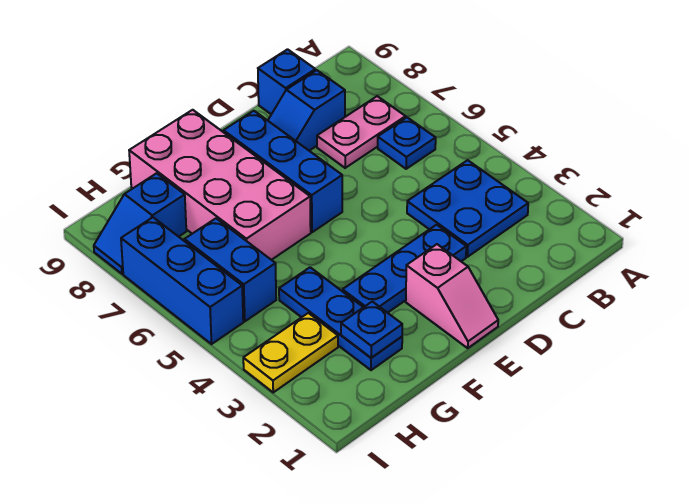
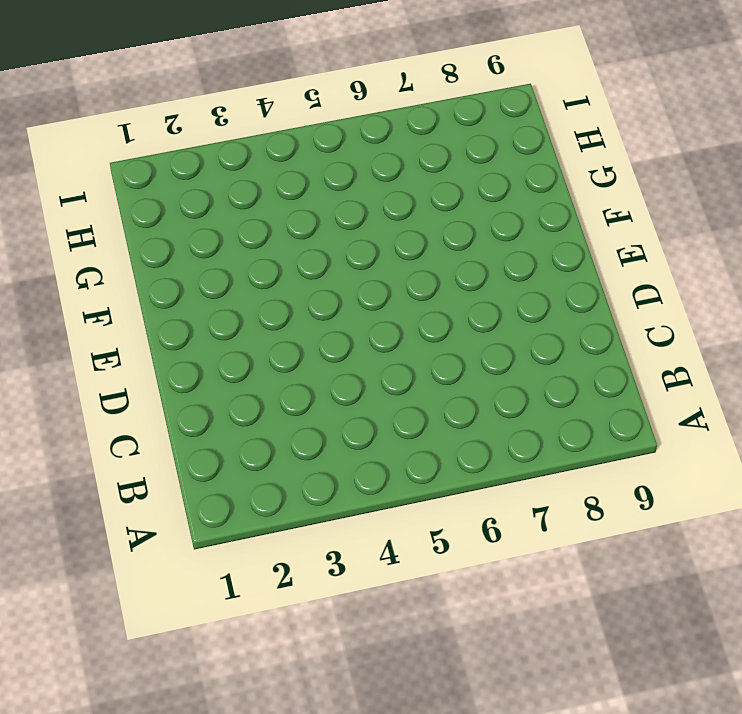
none -> blue 2x2 plate [407,160,528,257]
none -> blue 1x1 plate [378,117,436,169]
none -> pink 1x2 plate [317,96,406,168]

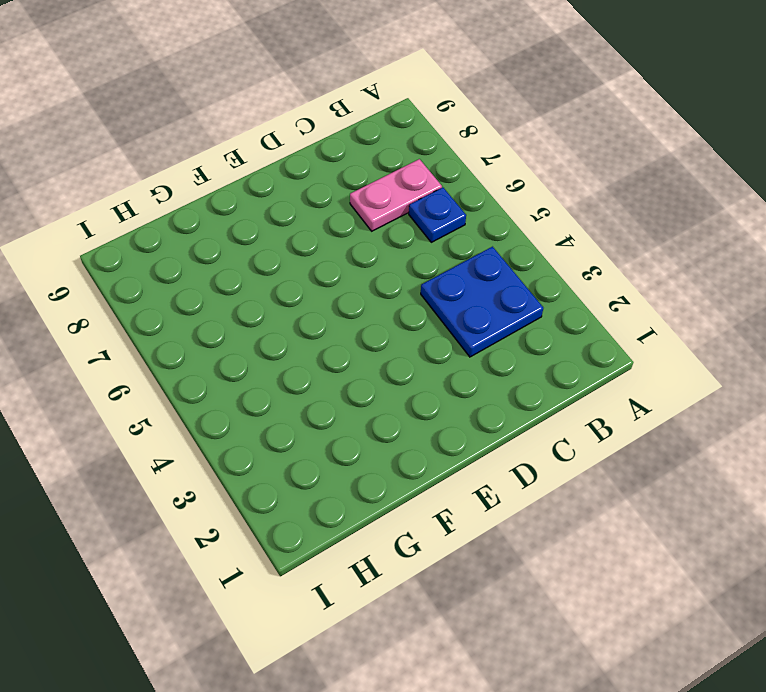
none -> blue 1x2 slope [268,70,345,151]
none -> blue 1x1 brick [258,49,315,114]
none -> blue 1x3 plate [343,225,466,313]

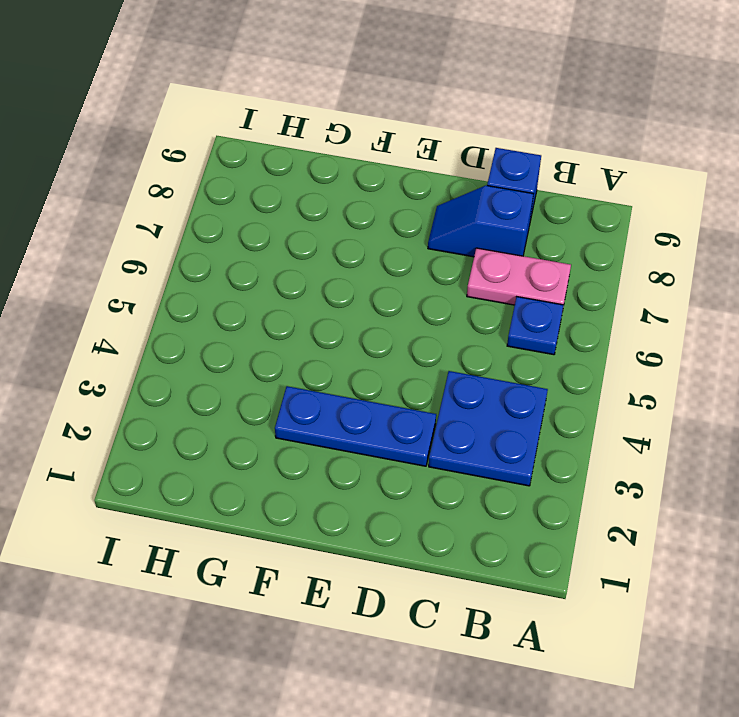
none -> pink 1x2 slope [406,244,498,348]
none -> blue 1x3 brick [223,111,342,232]
none -> pink 2x4 brick [129,110,311,260]

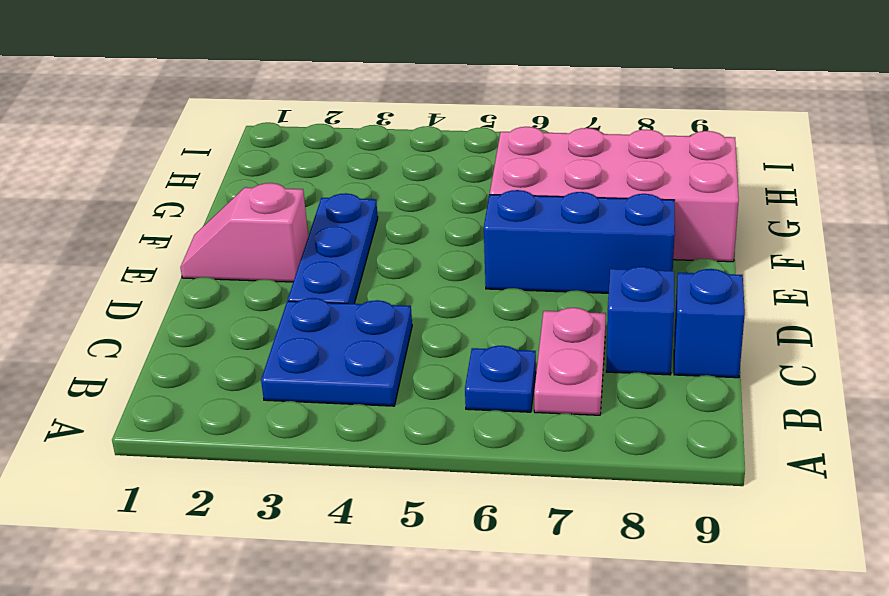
none -> blue 1x3 plate [279,267,402,370]
none -> yellow 1x2 plate [243,313,338,392]
none -> blue 1x2 brick [184,218,276,321]

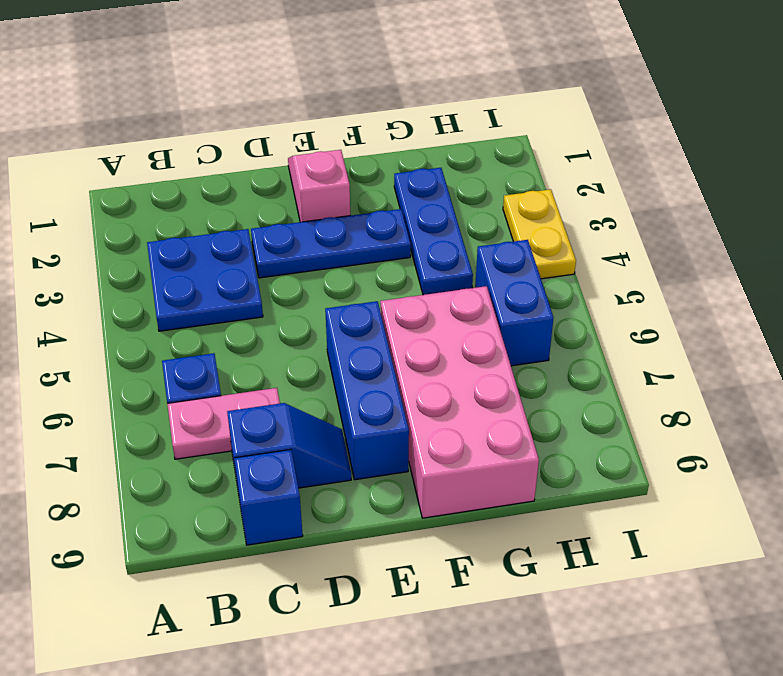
yellow 1x2 plate [503,189,576,279] -> yellow 1x2 plate turned to [243,313,338,392]
none -> blue 1x2 slope [94,173,186,274]
none -> blue 1x3 brick [121,217,243,344]
none -> blue 1x1 plate [341,302,402,358]

